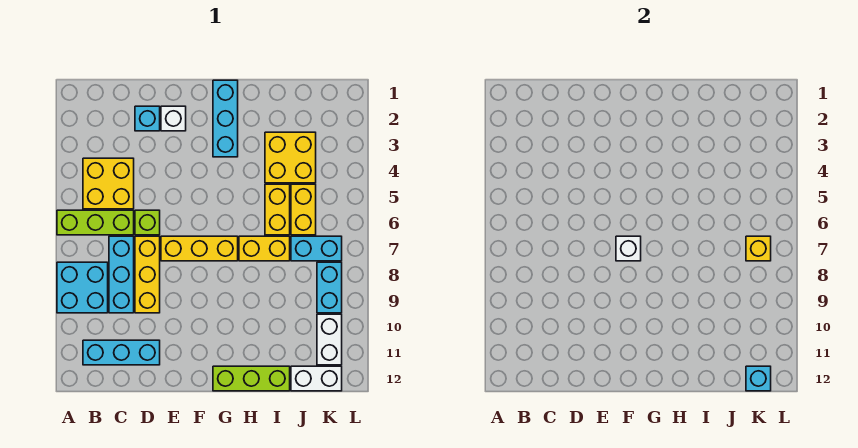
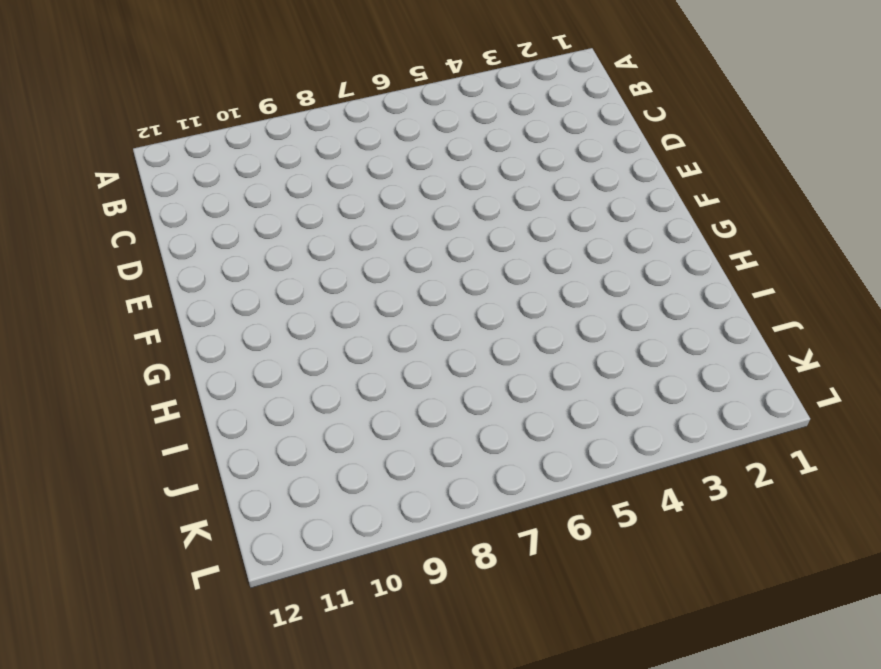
none -> lime 1x3 brick [57,210,134,235]
none -> cyan 2x2 brick [57,262,108,313]
none -> yellow 2x2 brick [83,158,134,209]

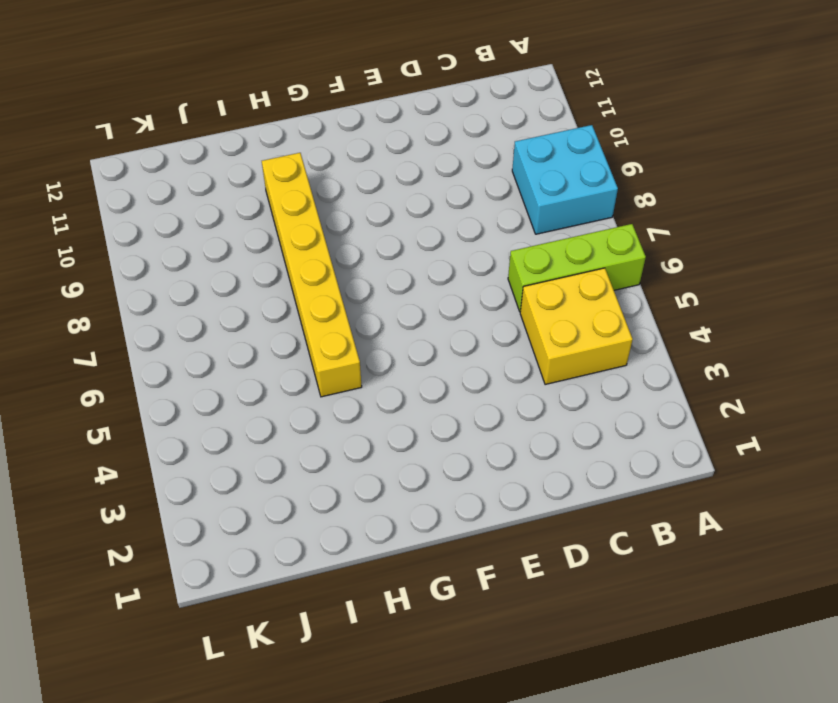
yellow 1x6 brick [262,153,362,397] -> yellow 1x2 brick [239,236,290,261]
none -> cyan 1x3 brick [83,340,160,365]
none -> cyan 1x3 brick [109,236,134,313]
none -> cyan 1x1 brick [135,106,160,131]

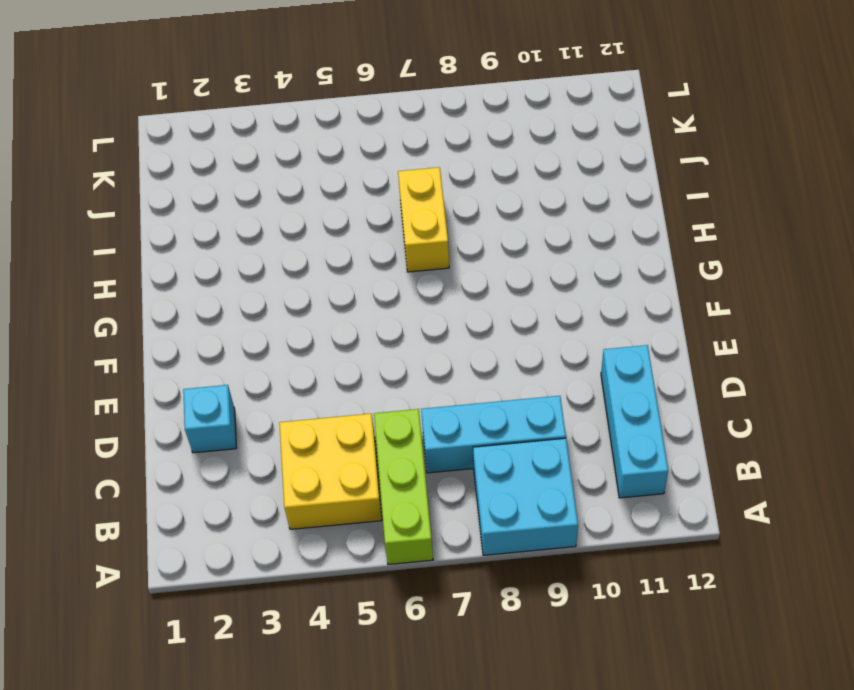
none -> lime 1x1 brick [135,210,160,235]
none -> yellow 1x3 brick [135,236,160,313]
none -> white 1x1 brick [161,106,186,131]

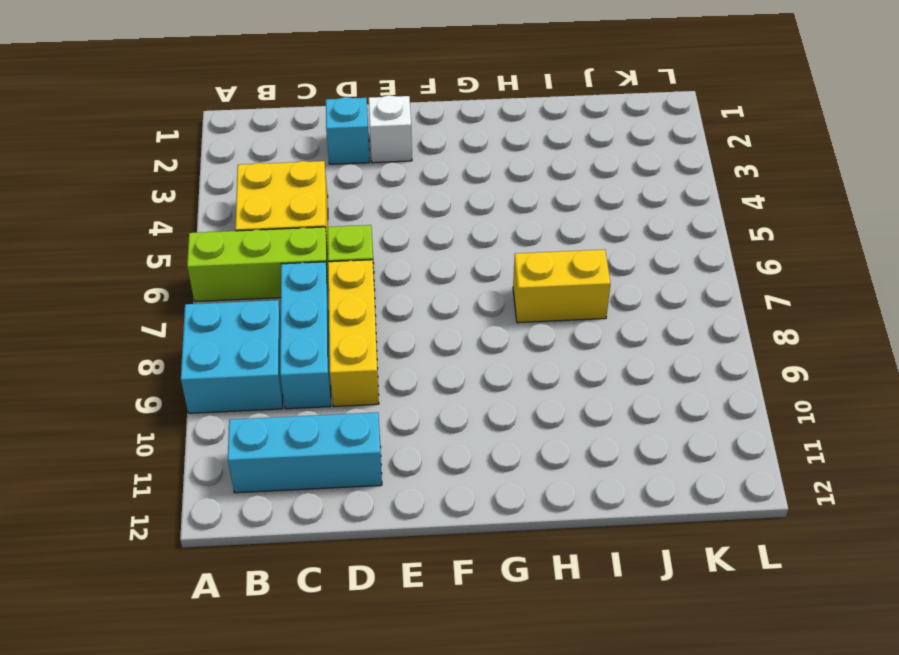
none -> yellow 1x3 brick [161,236,238,261]
none -> cyan 1x3 brick [213,80,238,157]
none -> lime 1x3 brick [213,366,290,391]

